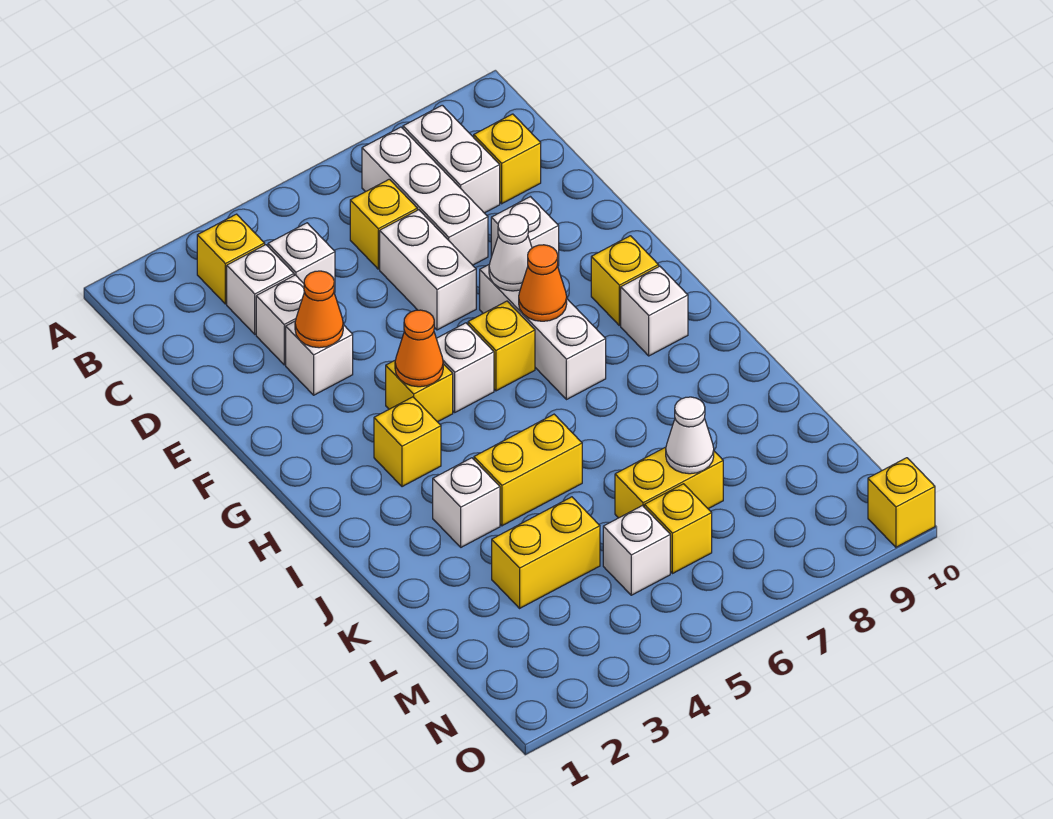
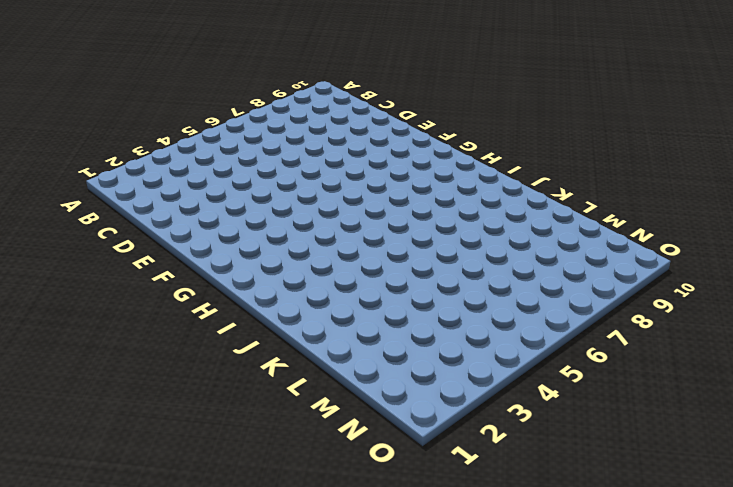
none -> yellow 1x1 brick [197,214,265,304]
none -> white 1x3 brick [362,127,488,265]
none -> white 1x2 brick [403,105,500,213]
none -> white 1x1 brick [227,245,294,334]

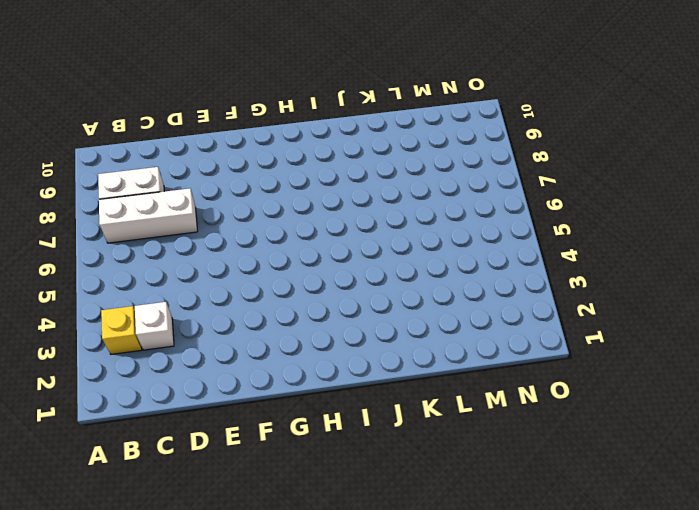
none -> white 1x1 brick [268,223,335,292]
none -> yellow 1x1 brick [350,179,417,269]
none -> yellow 1x1 brick [474,114,541,204]
none -> white 1x1 brick [256,275,304,365]

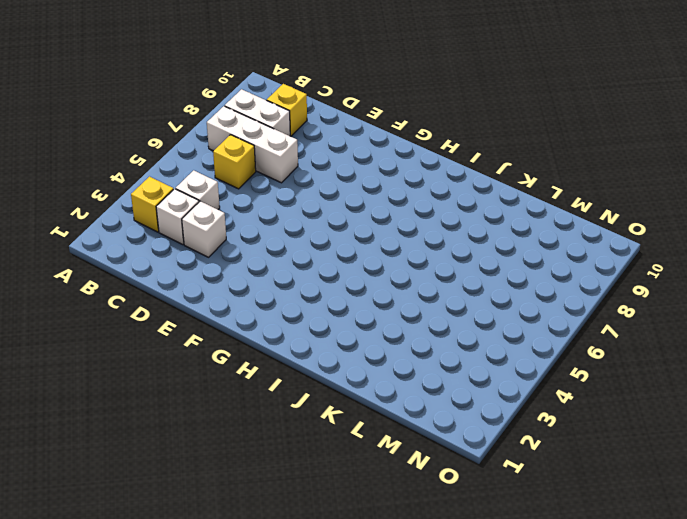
none -> white 1x2 brick [380,210,476,330]
none -> white 1x1 brick [286,321,353,395]
none -> white 1x1 brick [491,197,559,266]
none -> white 1x3 brick [480,265,606,400]

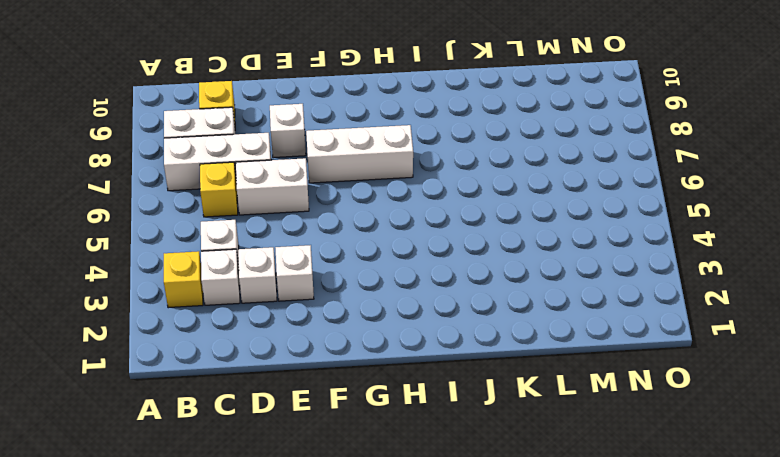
none -> yellow 1x1 brick [386,361,453,422]
none -> white 1x1 brick [436,323,494,412]
none -> yellow 1x1 brick [468,301,535,391]
none -> yellow 1x1 brick [591,236,659,325]

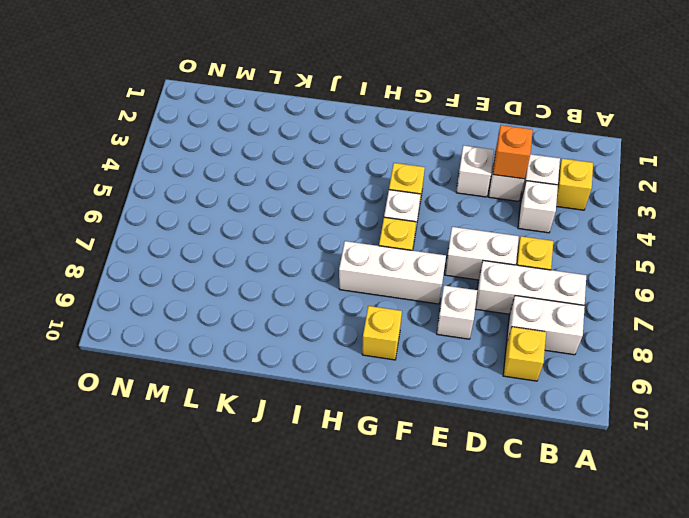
orange 1x1 brick [493,125,533,179] -> none
none -> yellow 1x1 brick [374,397,441,487]
none -> white 1x1 brick [621,266,688,356]
none -> white 1x1 brick [433,458,500,547]
none -> yellow 1x2 brick [474,414,582,526]

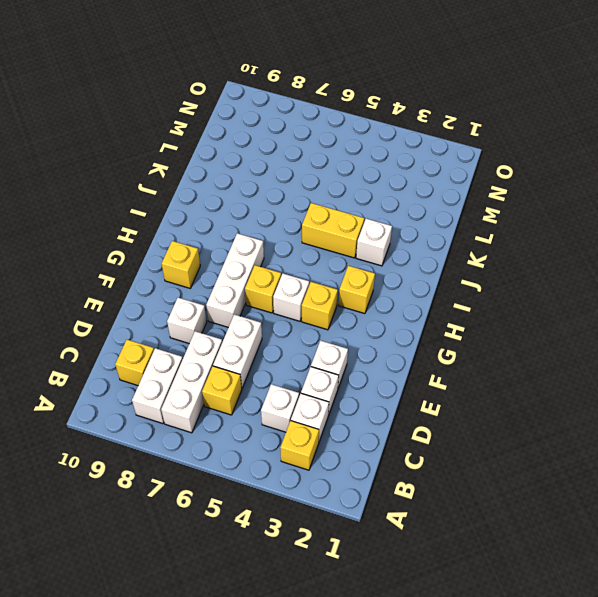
none -> white 1x1 brick [621,266,688,356]
none -> yellow 1x2 brick [492,497,600,608]
none -> yellow 1x2 brick [615,447,723,518]
none -> white 1x1 brick [603,506,670,595]

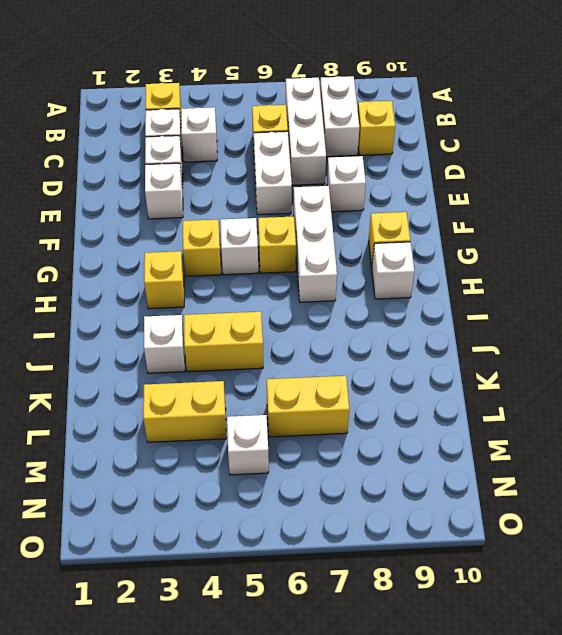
none -> yellow 1x1 brick [644,484,712,574]
none -> yellow 1x1 brick [868,458,935,547]
none -> orange 1x1 cone [295,271,343,348]
none -> white 1x1 cone [489,214,532,291]

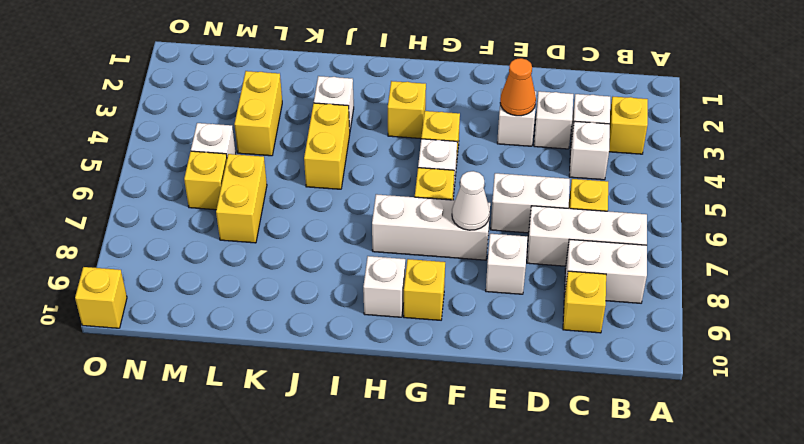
none -> orange 1x1 cone [395,310,443,387]
none -> orange 1x1 cone [519,245,567,321]
none -> white 1x1 cone [666,397,714,474]

